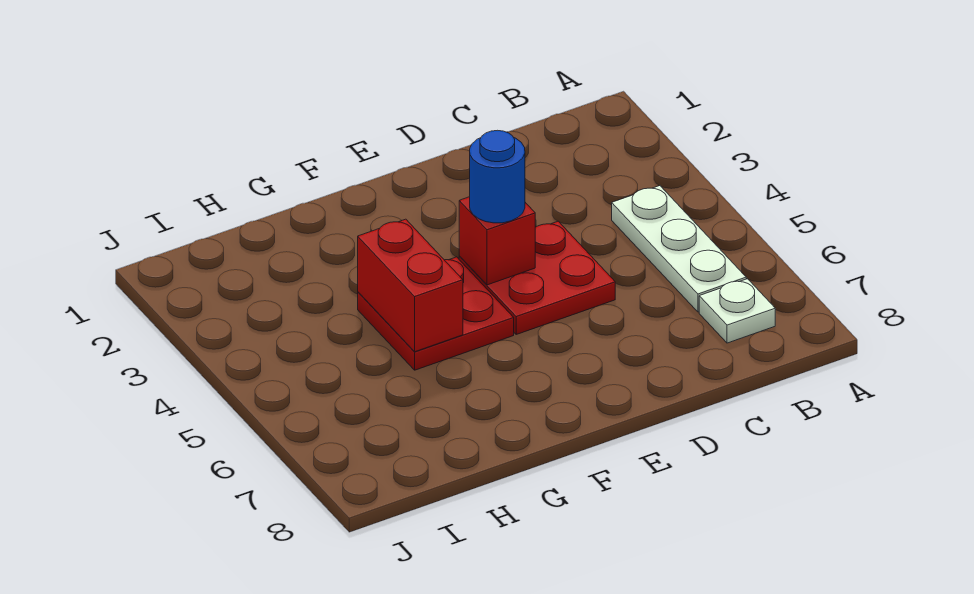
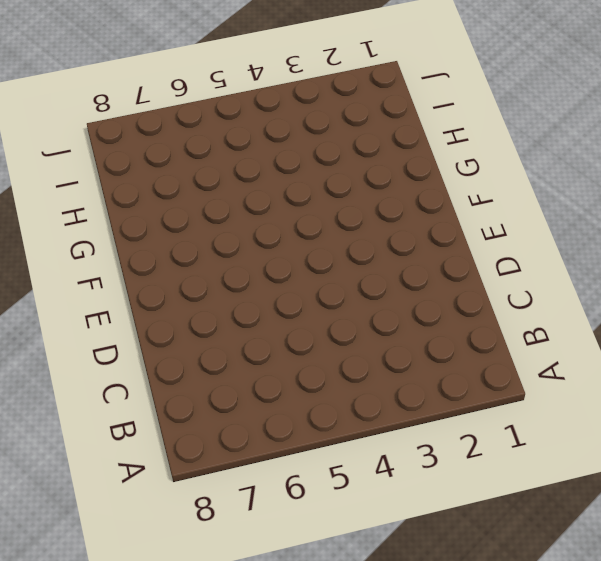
none -> white 1x3 plate [612,186,746,312]
none -> white 1x1 plate [699,279,775,343]

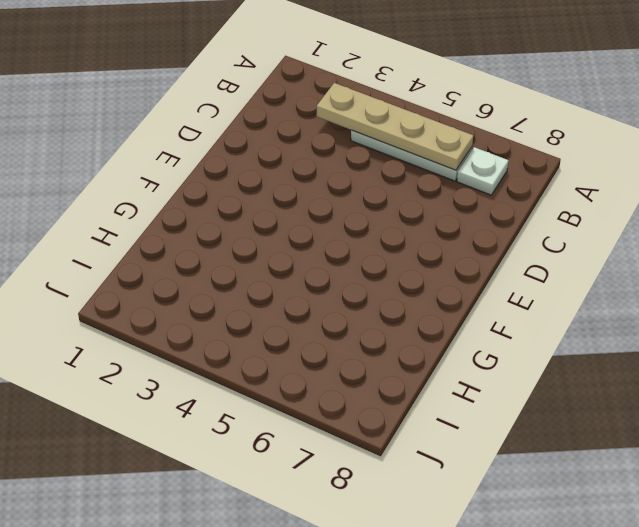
tan 1x4 plate [317,83,473,170] -> none
none -> red 2x2 plate [459,221,615,334]
none -> red 2x2 plate [358,257,514,370]

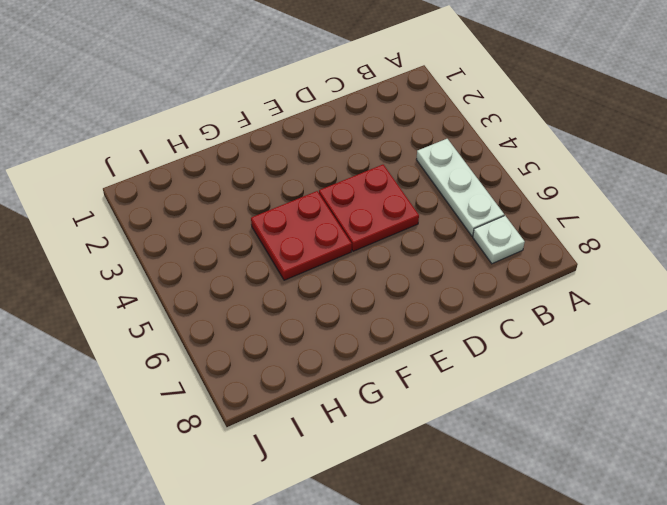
none -> red 1x1 brick [459,197,535,285]
none -> red 1x2 brick [358,219,463,352]

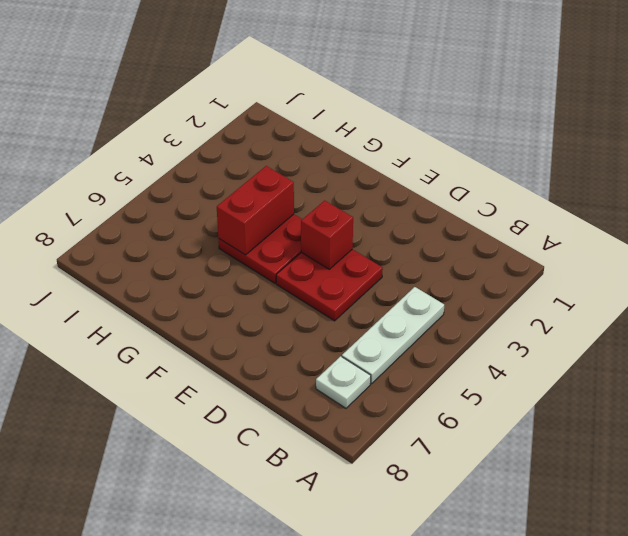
none -> blue 1x1 round brick [470,130,525,223]

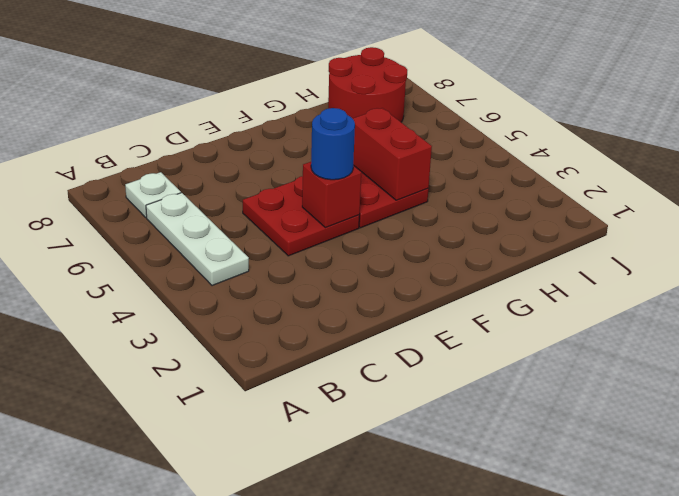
red 2x2 round brick [328,47,407,122] -> none

